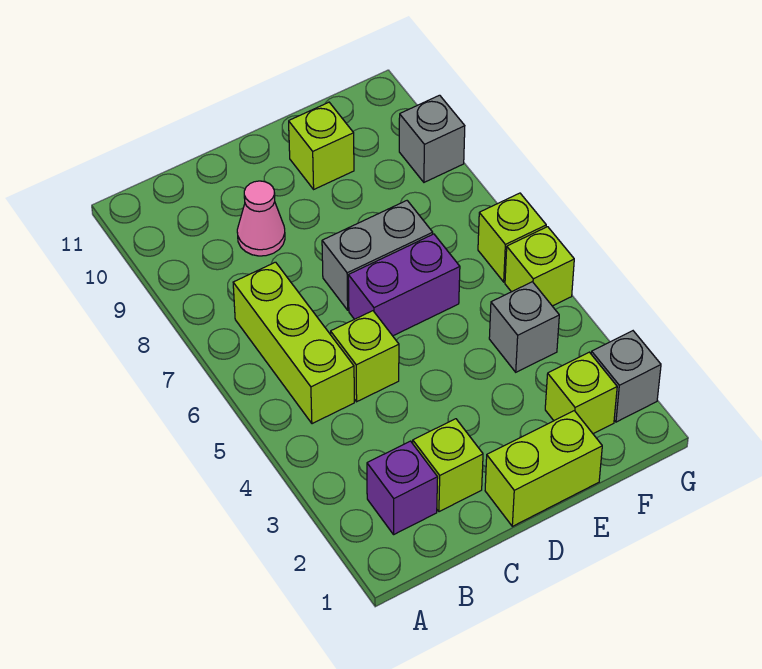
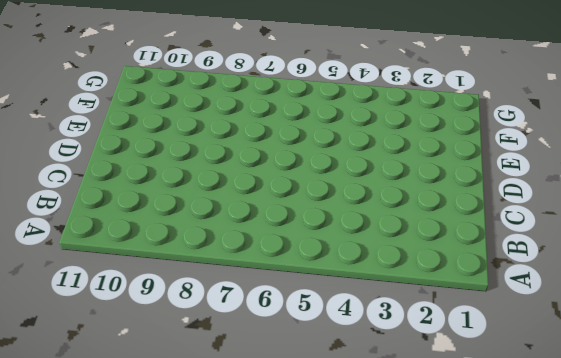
none -> purple 1x1 brick [367,441,438,534]
none -> lime 1x3 brick [233,262,354,424]
none -> lime 1x1 brick [413,419,483,512]

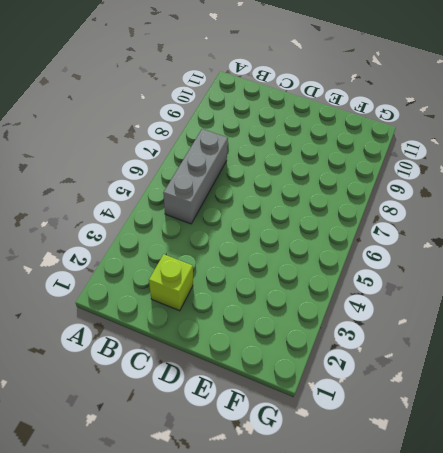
grey 1x3 brick [163,129,228,224] -> lime 1x3 brick [233,262,354,424]
none -> purple 1x1 brick [367,441,438,534]
none -> lime 1x1 brick [331,311,399,402]
none -> pink 1x1 cone [237,181,285,256]

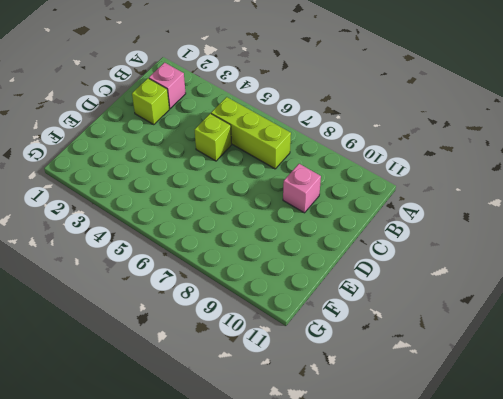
pink 1x1 brick [149,63,186,108] -> purple 1x1 brick [367,441,438,534]
pink 1x1 brick [283,164,321,213] -> pink 1x1 cone [237,181,285,256]
none -> lime 1x2 brick [485,411,602,526]
none -> purple 1x2 brick [348,234,460,336]
none -> grey 1x2 brick [322,201,433,310]

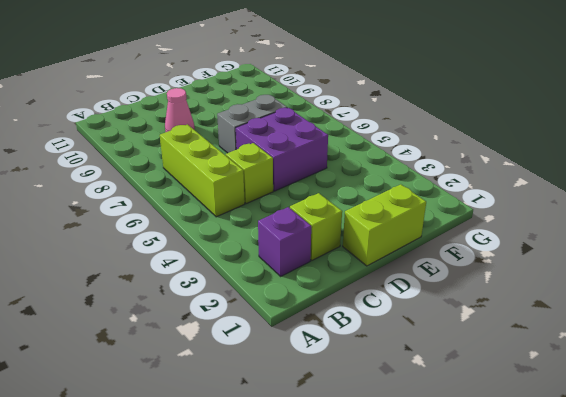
purple 2x2 brick [236,108,328,191] -> purple 1x2 brick [348,234,460,336]
none -> lime 1x1 brick [289,102,354,189]
none -> lime 1x1 brick [545,352,617,434]
none -> grey 1x1 brick [489,282,559,372]

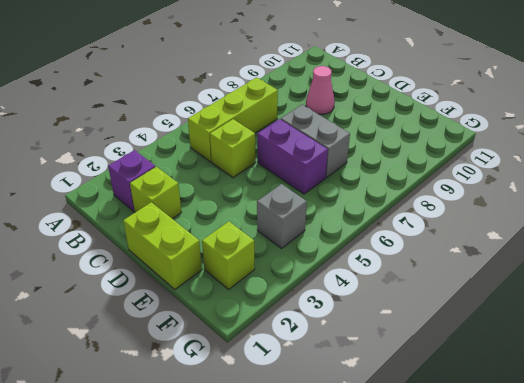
none -> lime 1x1 brick [289,102,354,189]
none -> grey 1x1 brick [591,331,661,422]
none -> lime 1x1 brick [505,227,574,306]

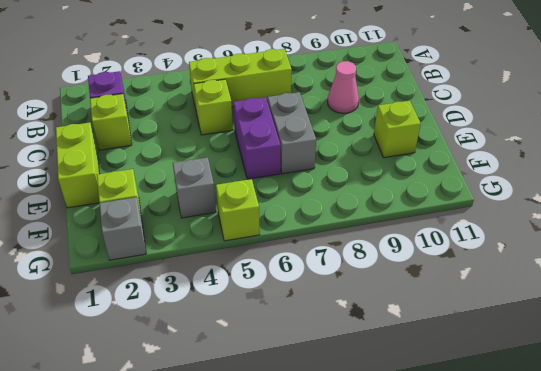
none -> lime 1x1 brick [478,193,546,282]
none -> grey 1x1 brick [399,95,465,182]

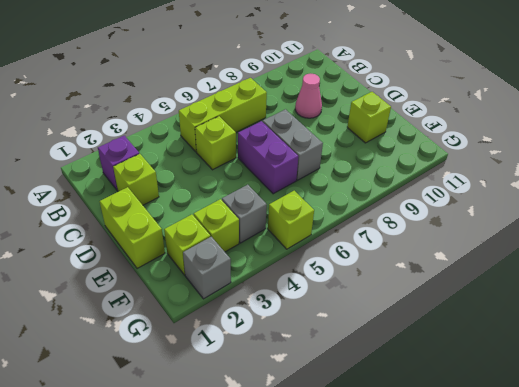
lime 1x1 brick [194,199,239,252] -> lime 1x1 brick moved to [478,193,546,282]
none -> grey 1x1 brick [399,95,465,182]

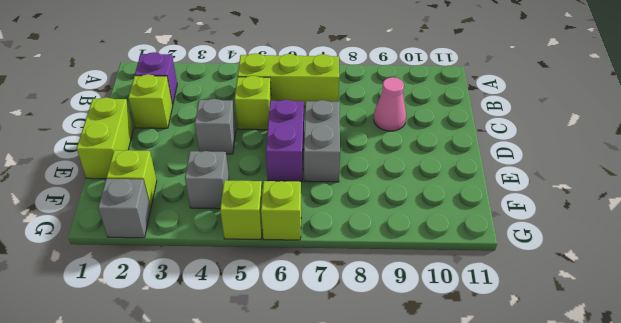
grey 1x1 brick [195,99,236,154] -> grey 1x1 brick moved to [399,95,465,182]
none -> lime 1x1 brick [289,102,354,189]

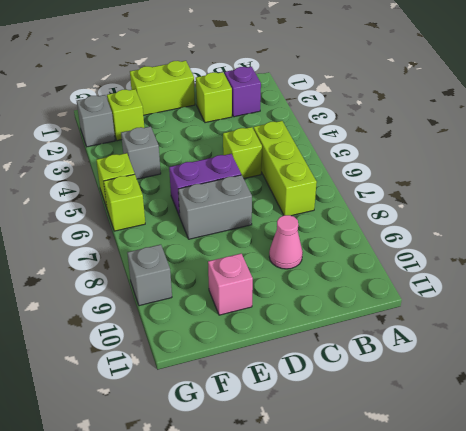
pink 1x1 brick [208,254,253,315] -> lime 1x1 brick [289,102,354,189]

